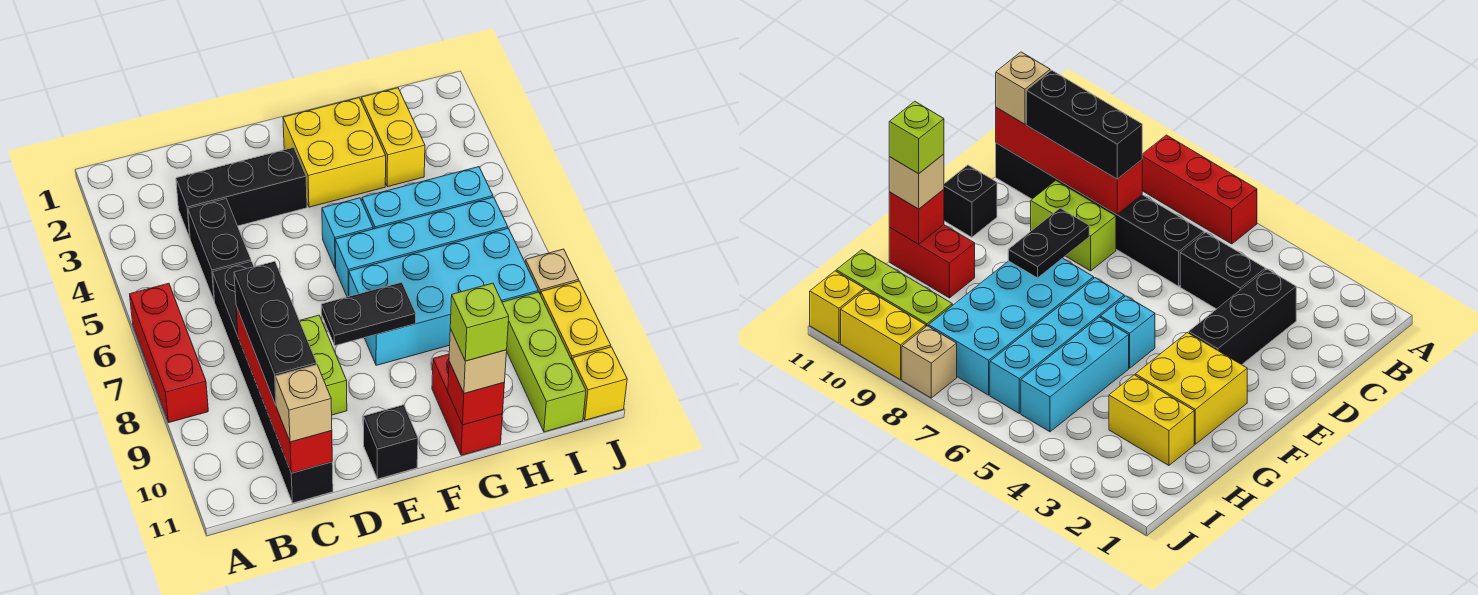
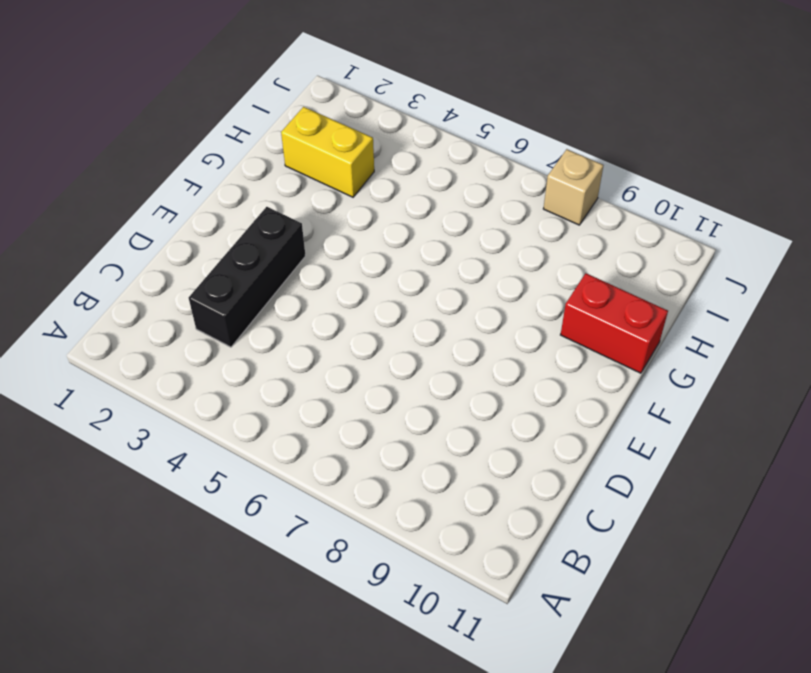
none -> red 1x3 brick [130,283,208,422]
none -> black 1x2 brick [188,199,251,301]
none -> black 1x6 brick [213,261,333,503]

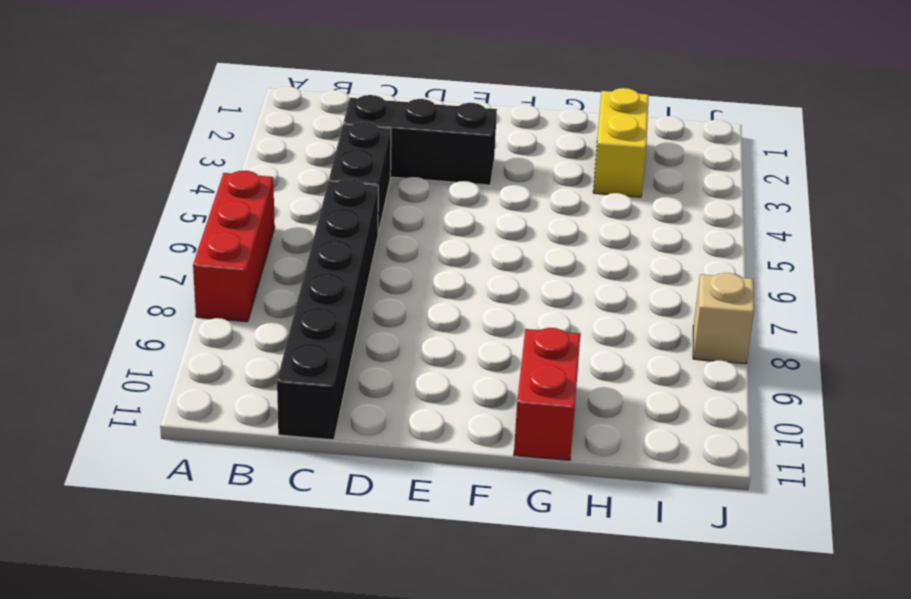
none -> lime 1x2 brick [299,315,347,415]
none -> black 1x1 brick [364,405,418,479]
none -> yellow 2x2 brick [283,98,386,207]

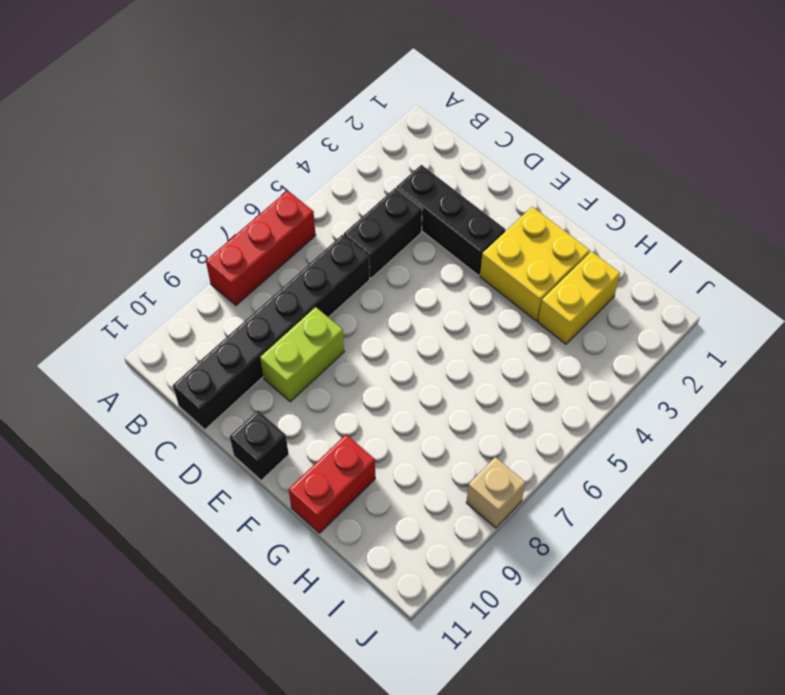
none -> cyan 1x1 brick [322,198,373,269]
none -> cyan 1x4 brick [335,197,508,297]
none -> cyan 2x4 brick [349,228,538,365]

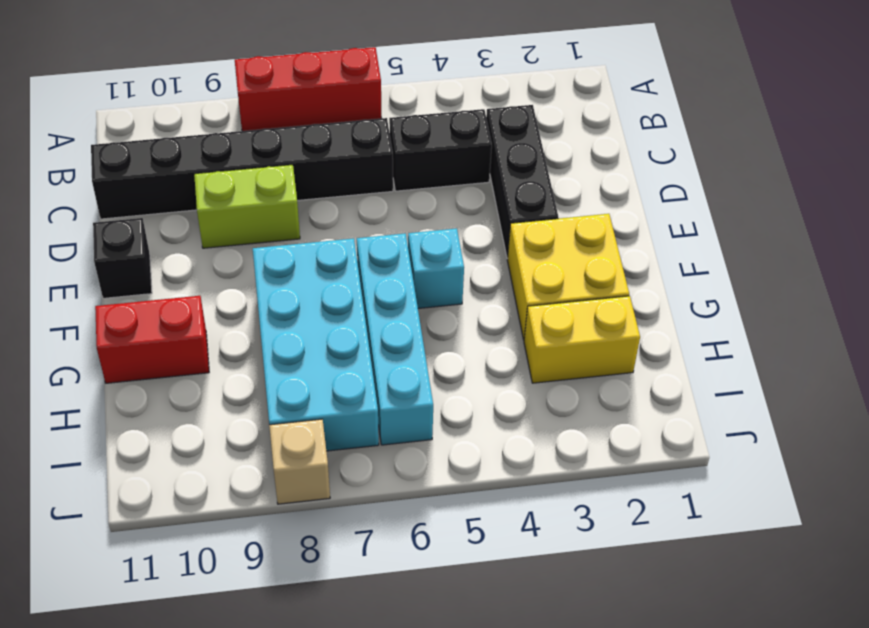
none -> cyan 1x3 brick [362,167,493,229]
none -> lime 1x3 brick [502,292,586,432]
none -> yellow 1x2 brick [541,281,611,360]

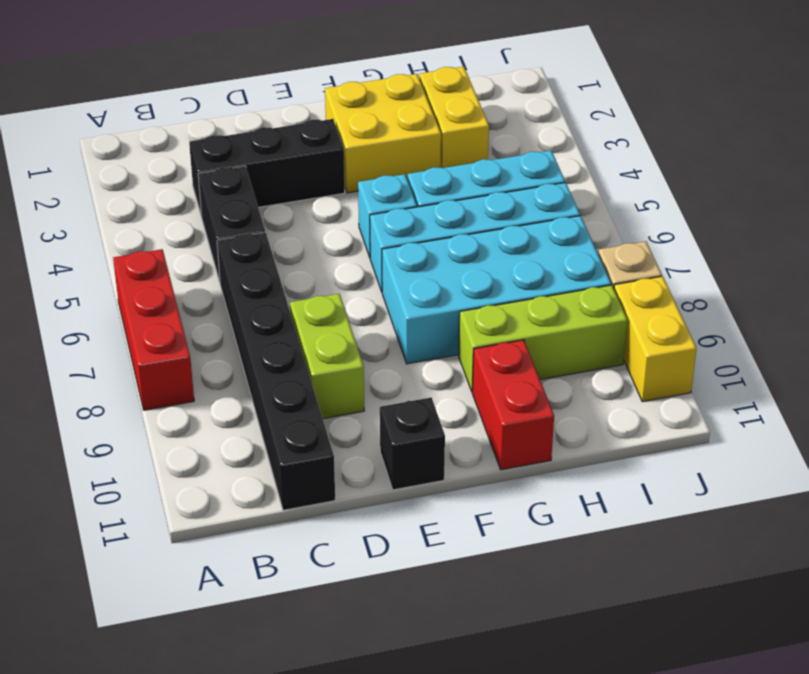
lime 1x3 brick [459,285,627,391] -> lime 1x3 brick turned to [502,292,586,432]
none -> yellow 1x1 brick [572,347,627,420]
none -> red 1x4 brick [236,306,332,473]
none -> black 1x2 plate [321,282,416,346]

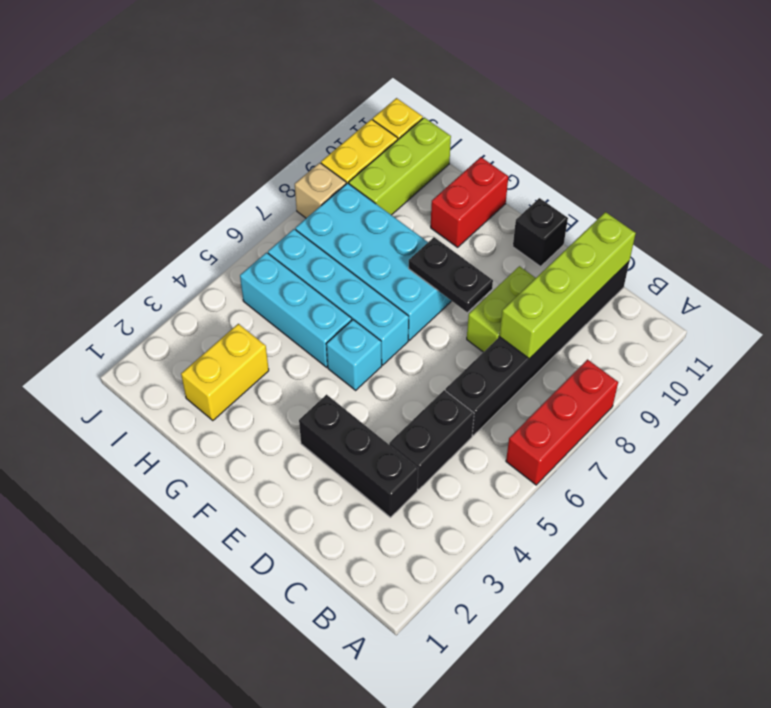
lime 1x4 brick [499,212,636,359] -> red 1x4 brick [236,306,332,473]
none -> yellow 2x2 brick [283,98,386,207]
none -> red 1x1 brick [448,362,504,425]
none -> black 1x3 brick [234,261,317,406]

